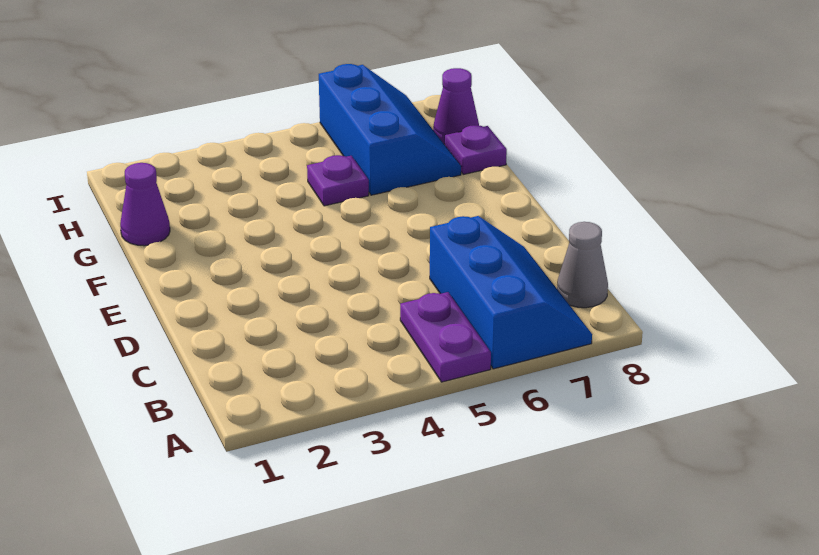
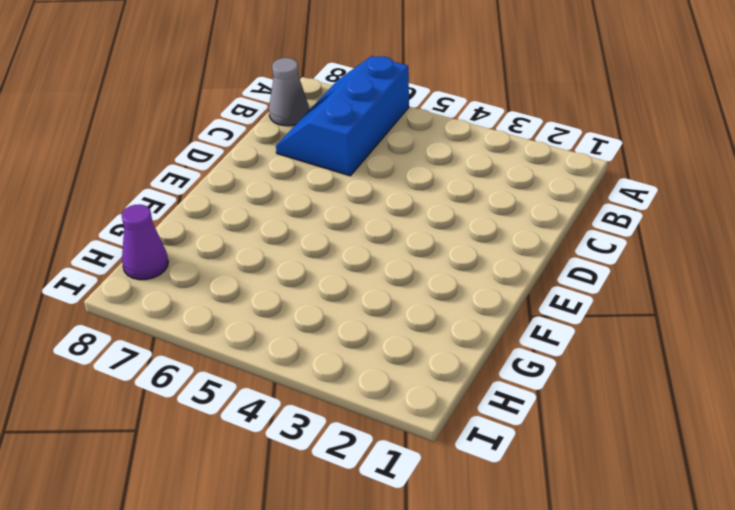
none -> purple 1x2 plate [400,292,491,382]
none -> purple 1x1 cone [120,163,170,246]

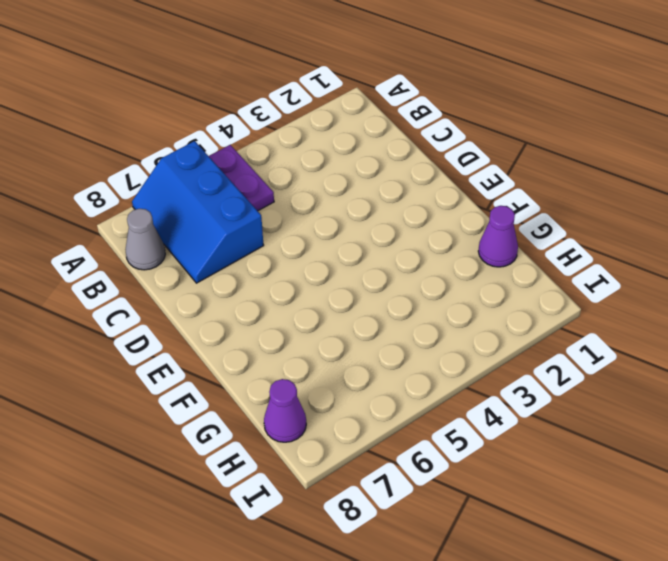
none -> purple 1x1 plate [307,155,369,206]
none -> blue 2x3 slope [319,64,461,195]

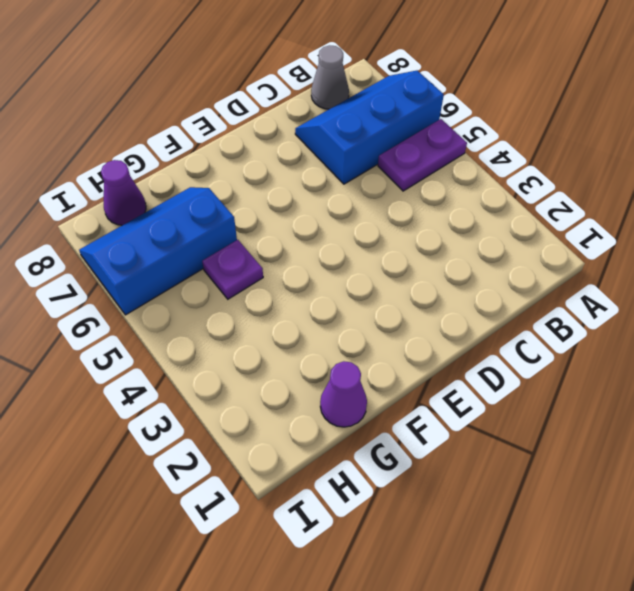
none -> purple 1x1 plate [445,125,507,174]

